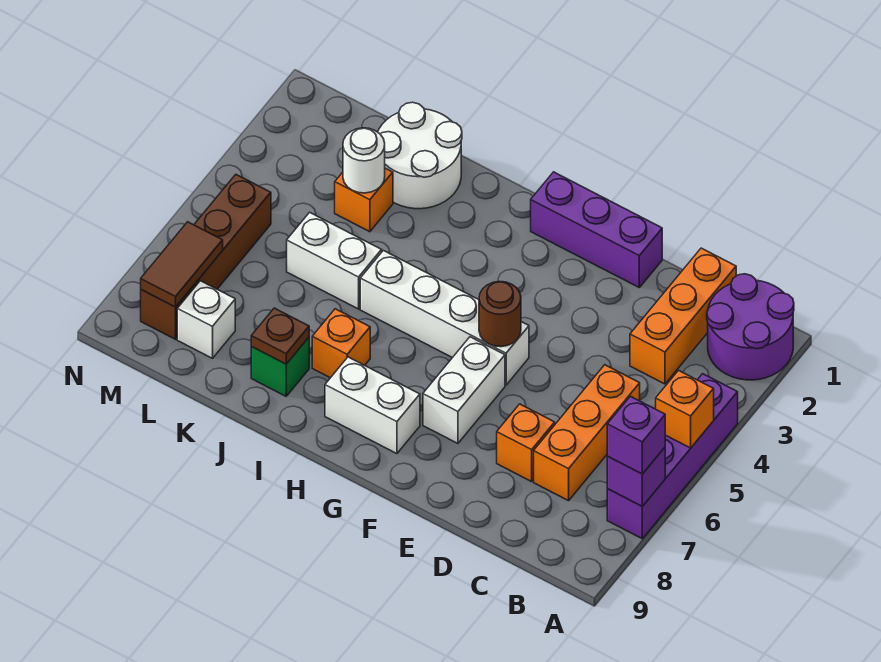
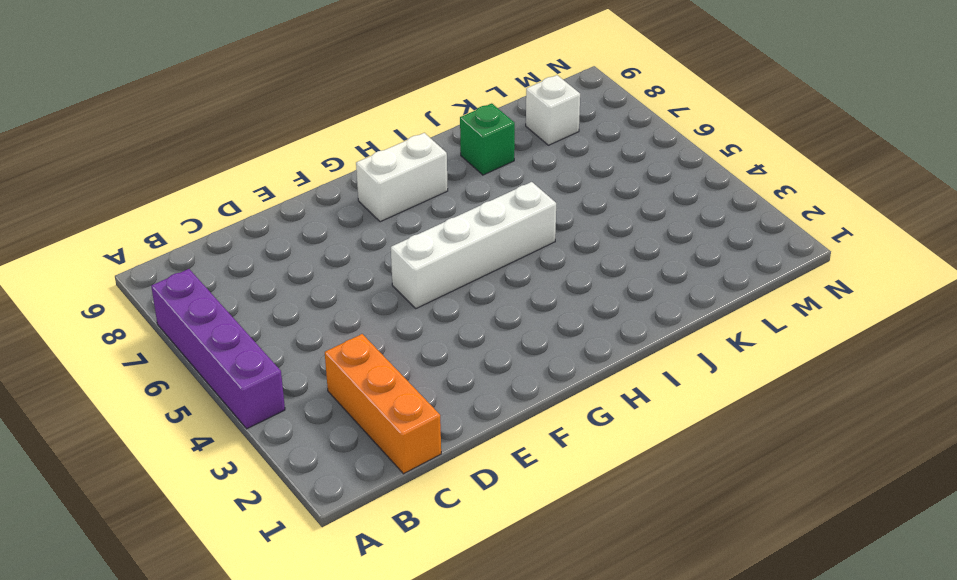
none -> purple 2x2 round brick [707,274,794,380]
none -> orange 1x3 brick [534,365,640,501]
none -> orange 1x1 brick [497,404,555,482]

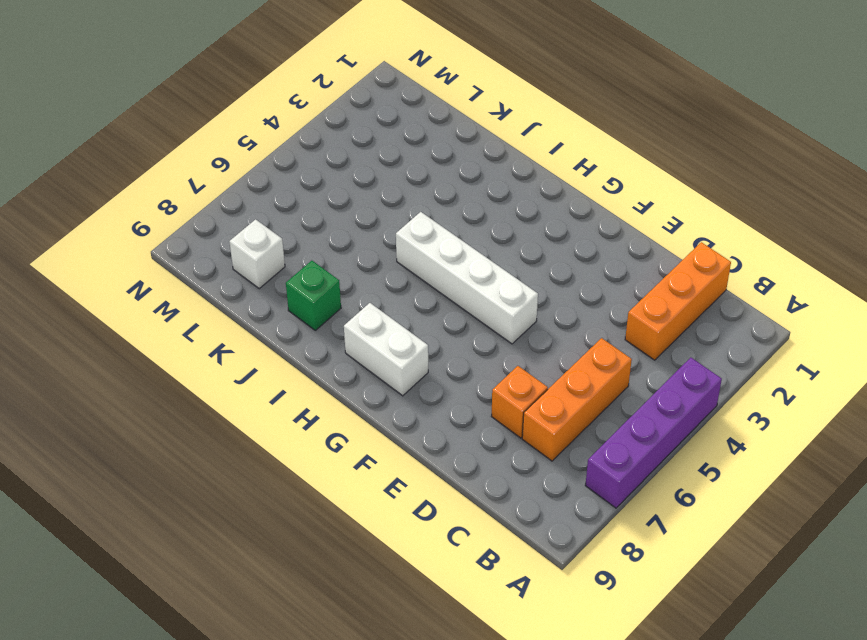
none -> purple 2x2 round brick [707,274,794,380]
none -> purple 1x3 brick [531,172,662,287]
none -> white 1x2 brick [423,337,505,443]

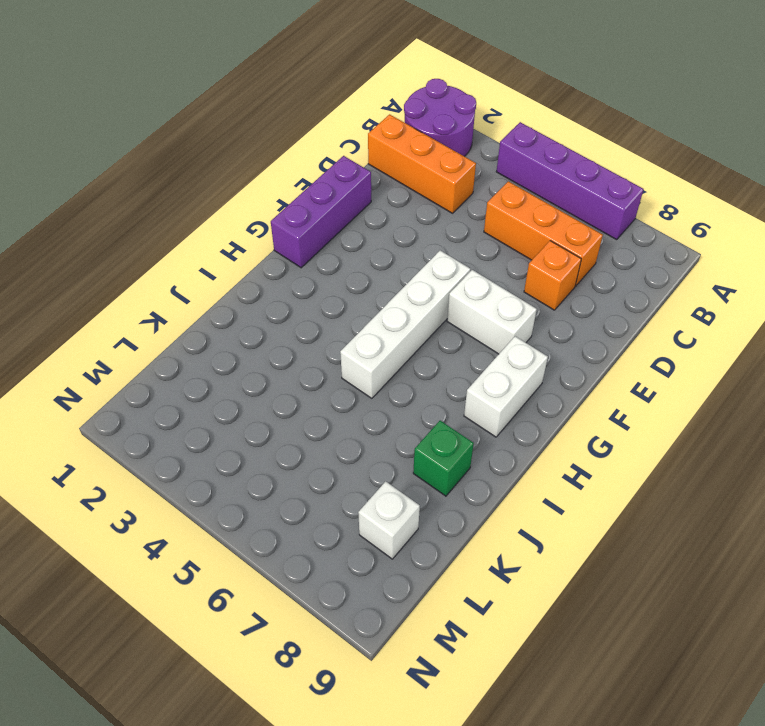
none -> orange 1x1 brick [312,309,370,378]
none -> white 2x2 round brick [378,102,462,209]
none -> white 1x2 brick [287,212,382,309]

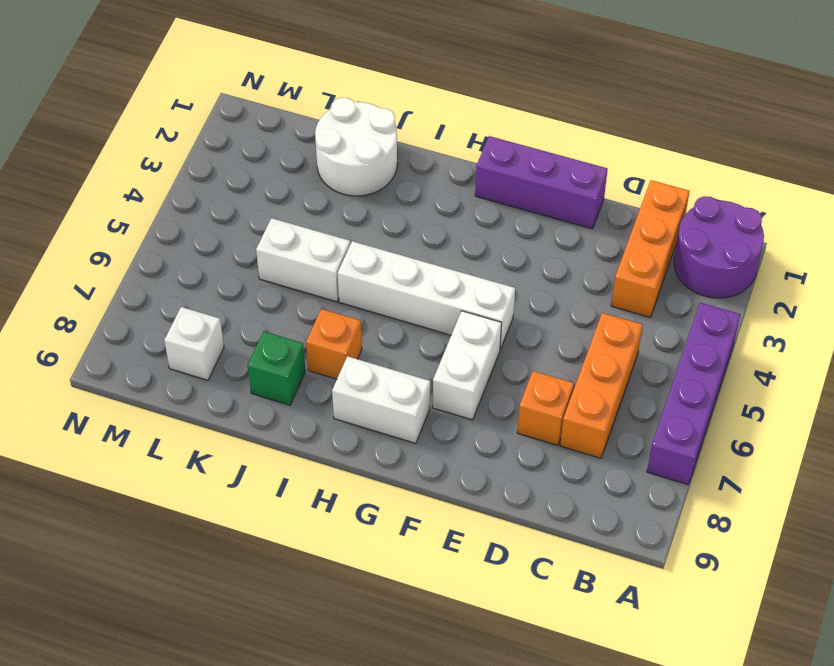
none -> orange 1x1 brick [335,168,393,232]
none -> brown 1x4 brick [141,175,271,339]
none -> orange 1x1 brick [656,370,714,448]

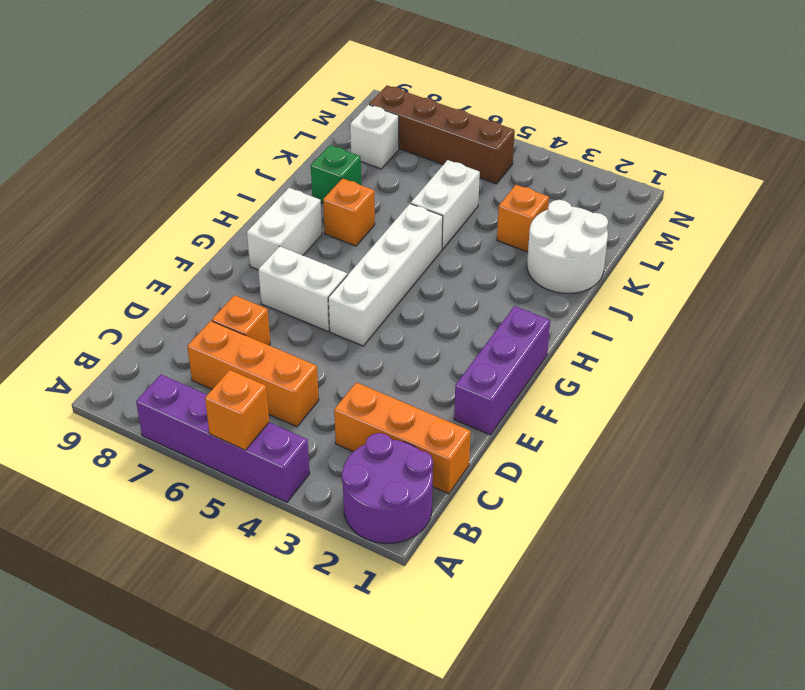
none -> purple 1x1 brick [607,448,665,506]
none -> brown 1x1 round brick [479,281,521,347]
none -> brown 1x1 plate [251,308,309,364]

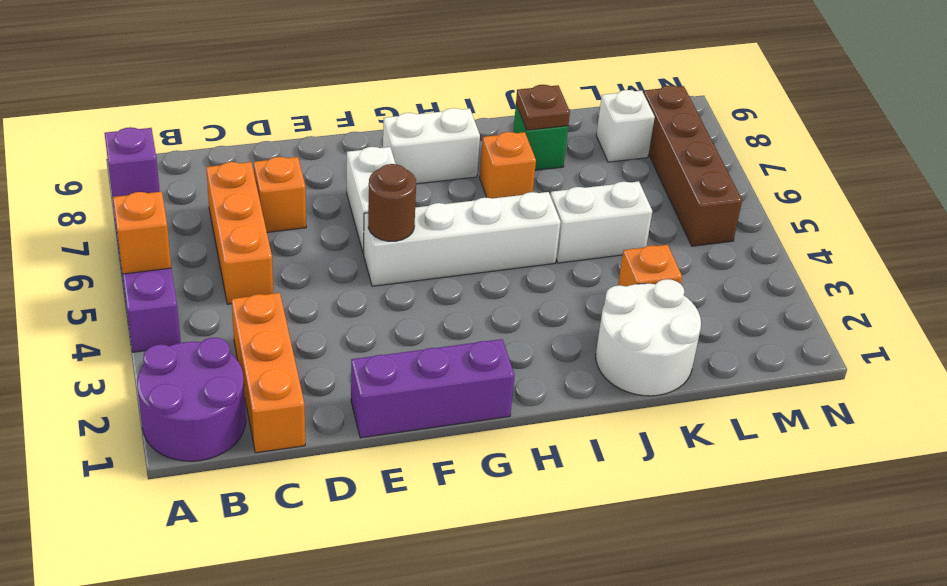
none -> white 1x1 round brick [343,128,385,193]
none -> brown 1x2 tile [141,222,223,307]
none -> purple 1x1 brick [607,396,665,474]

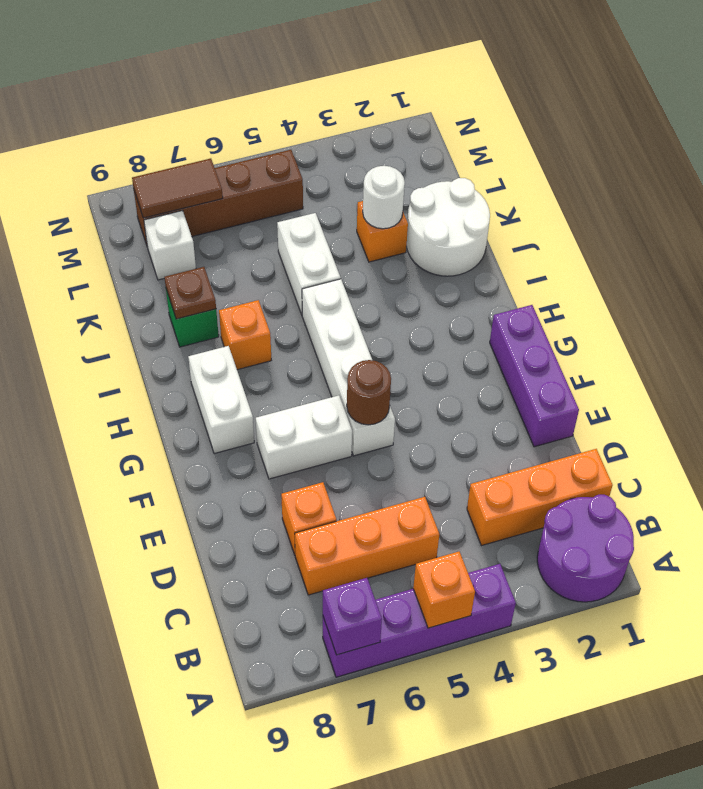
none -> purple 1x1 brick [607,396,665,474]

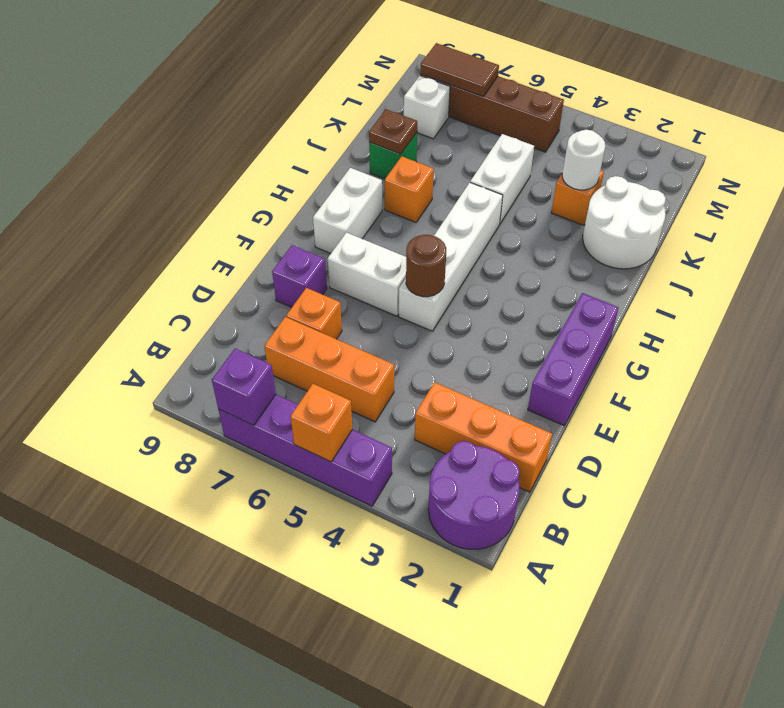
purple 1x1 brick [272,245,327,307] -> purple 1x1 brick moved to [607,396,665,474]

